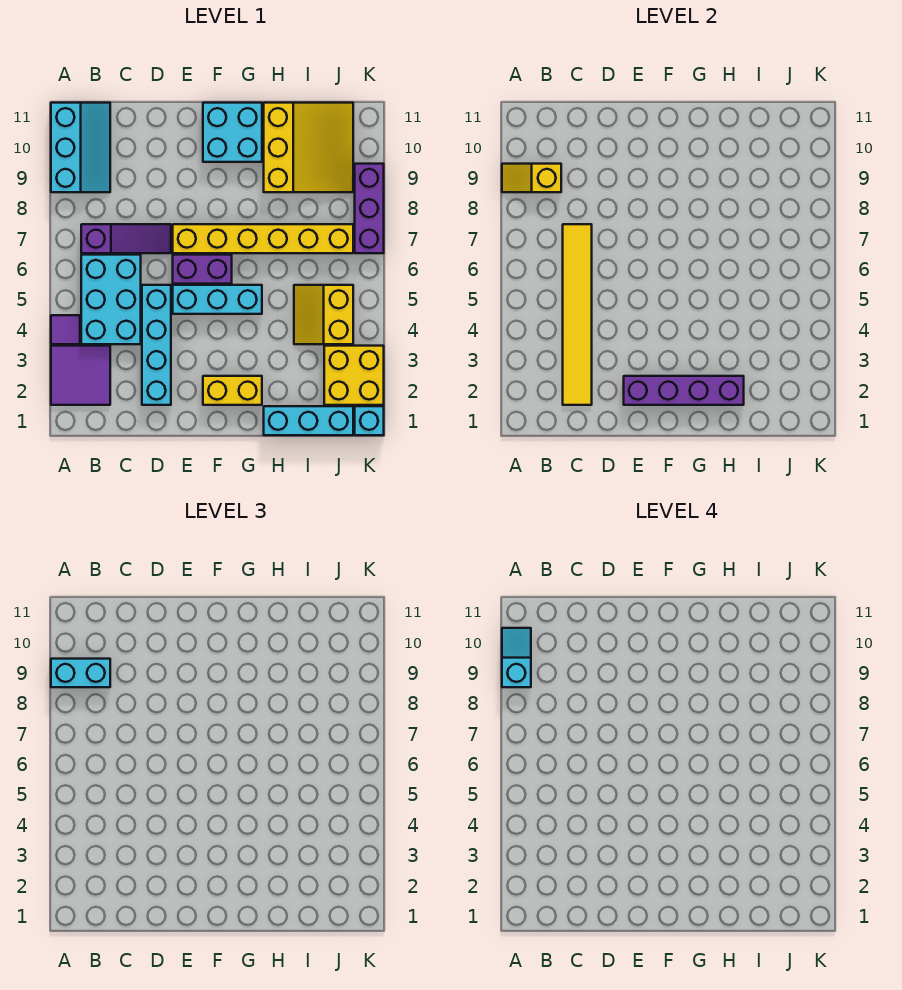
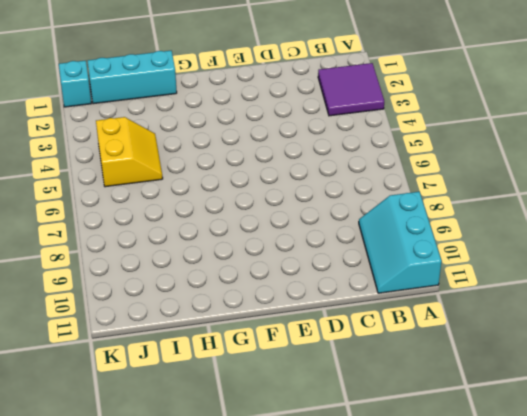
none -> purple 1x1 tile [51,315,80,344]
none -> cyan 2x3 brick [81,255,141,344]
none -> purple 1x3 slope [81,224,171,253]

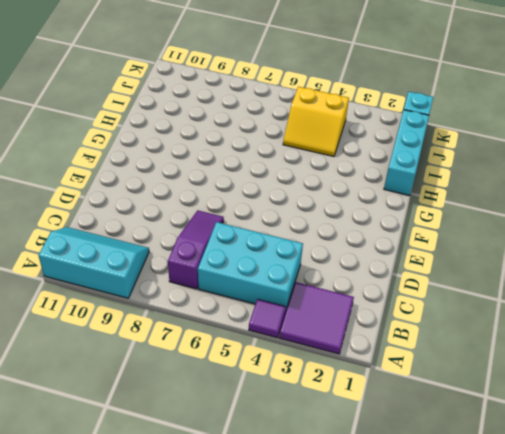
none -> cyan 1x4 brick [142,285,171,405]
none -> cyan 1x3 brick [173,285,262,314]
none -> purple 1x2 brick [173,255,232,284]

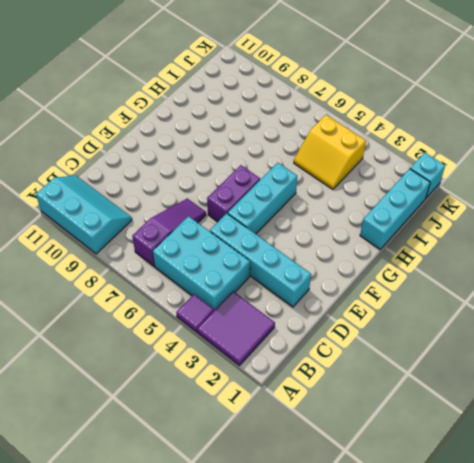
none -> yellow 1x6 brick [173,224,353,253]
none -> yellow 1x2 brick [203,376,262,405]
none -> cyan 2x2 brick [203,103,262,162]

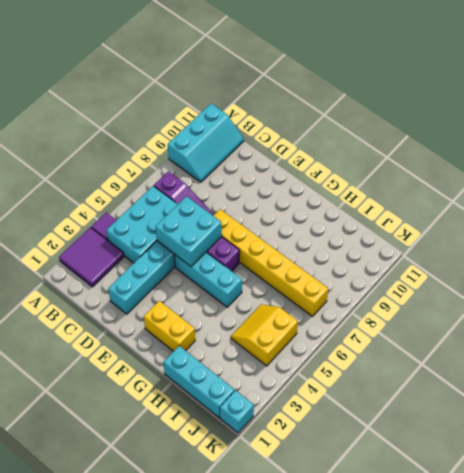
cyan 2x2 brick [155,196,222,266] -> cyan 2x2 brick moved to [203,103,262,162]
none -> yellow 3x3 slope [264,103,353,192]
none -> yellow 2x2 brick [324,346,384,405]
none -> purple 1x3 brick [355,164,384,253]

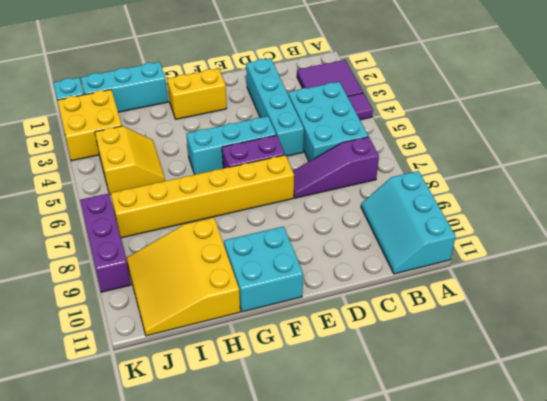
none -> yellow 1x2 slope [502,164,561,192]
none -> yellow 1x6 tile [563,224,592,405]
none -> purple 1x4 brick [624,376,744,405]

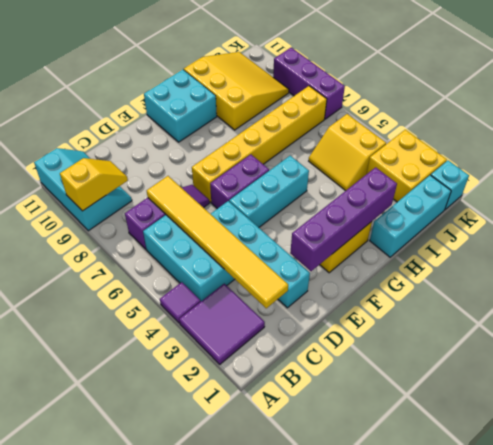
yellow 1x2 slope [60,158,128,211] -> yellow 1x2 slope turned to [502,164,561,192]
none -> cyan 1x2 brick [51,659,110,687]
none -> cyan 1x2 slope [502,628,531,687]

